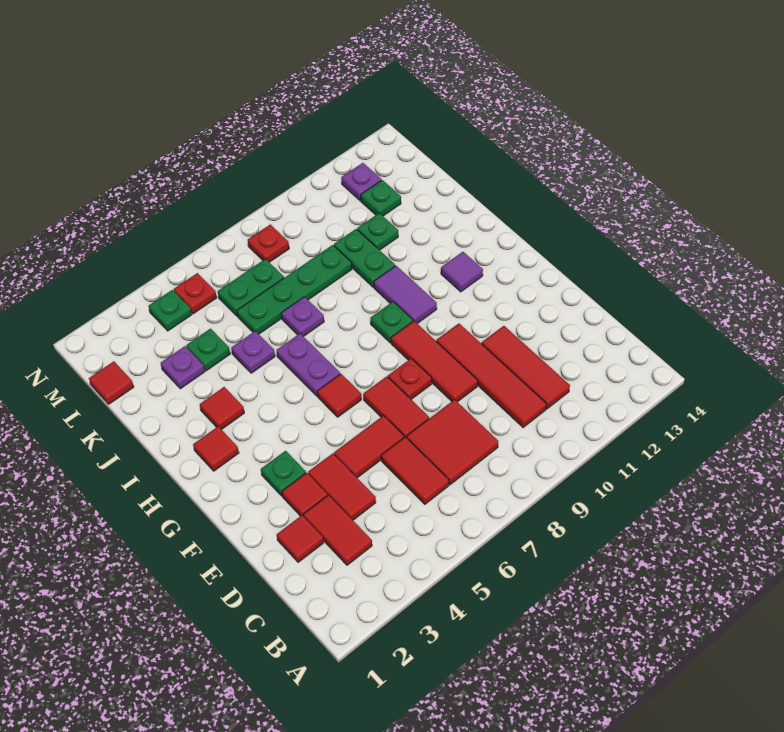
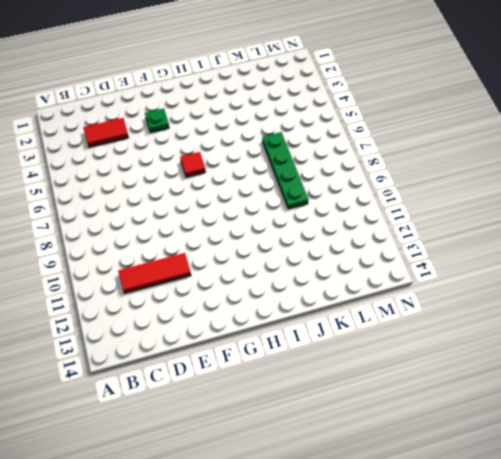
none -> red 1x2 tile [381,437,449,504]
none -> red 2x2 tile [407,400,499,485]
none -> red 1x4 tile [436,323,547,428]
none -> red 1x1 tile [277,515,324,562]

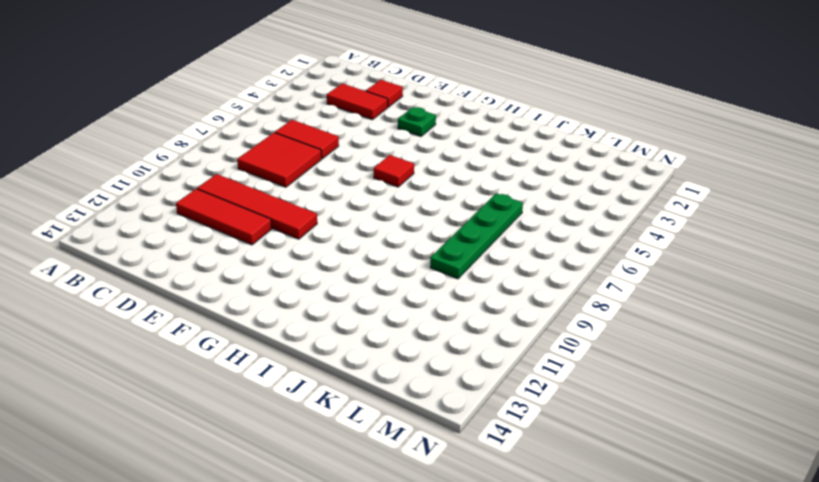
none -> red 1x2 tile [308,453,376,520]
none -> red 1x1 tile [282,473,328,516]
none -> red 1x2 tile [334,416,404,478]
none -> red 1x2 tile [363,376,429,438]

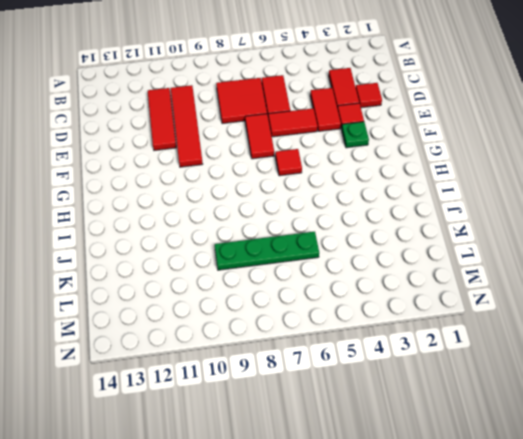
none -> red 1x3 tile [391,321,478,402]
none -> red 1x1 plate [388,358,432,399]
none -> red 1x1 tile [193,426,239,471]
none -> purple 1x2 plate [276,334,340,396]

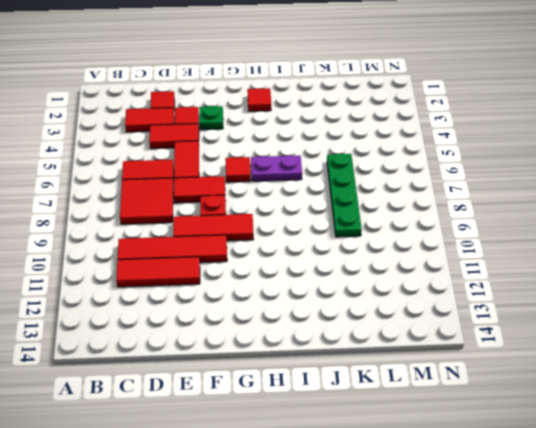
none -> green 1x1 plate [371,301,413,343]
none -> purple 1x2 tile [374,266,437,323]
none -> purple 1x1 tile [441,252,483,292]
none -> red 1x1 tile [200,387,244,430]

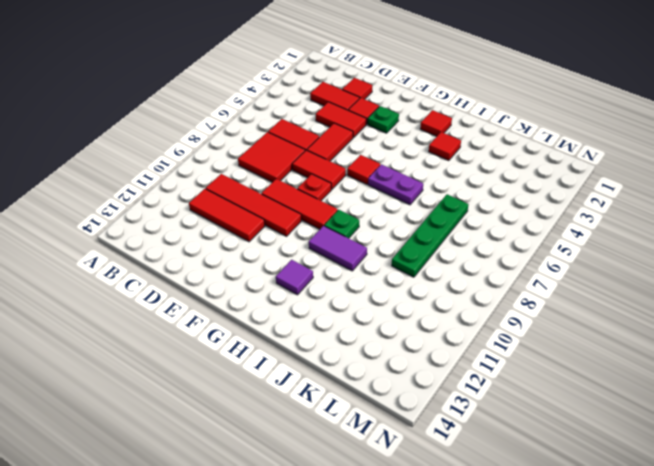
none -> purple 1x1 plate [231,331,275,373]
none -> purple 1x1 plate [281,297,324,337]
none -> green 1x2 plate [334,229,395,287]
none -> purple 1x1 plate [161,346,205,389]

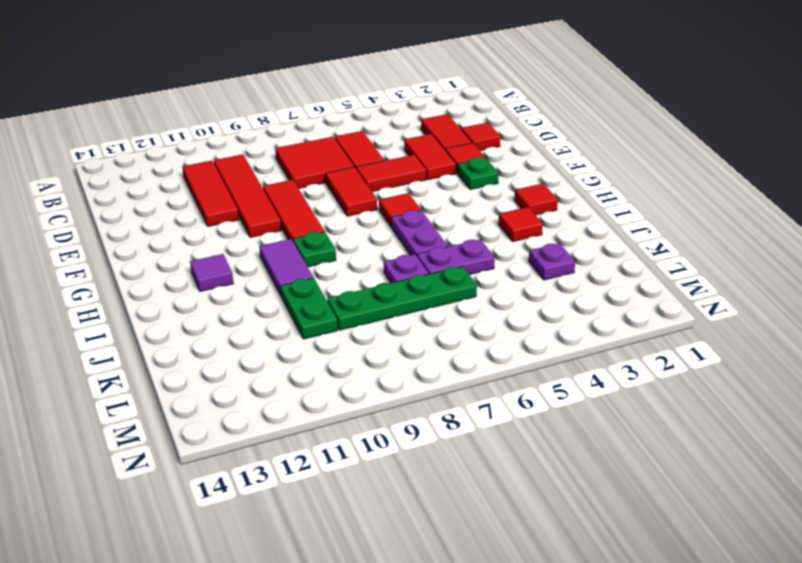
purple 1x2 plate [417,239,495,274] -> purple 1x1 plate [231,331,275,373]
none -> red 1x1 plate [388,358,432,399]
none -> green 1x1 plate [186,329,230,371]
none -> green 1x1 plate [357,213,398,250]
none -> red 1x1 tile [89,361,134,404]

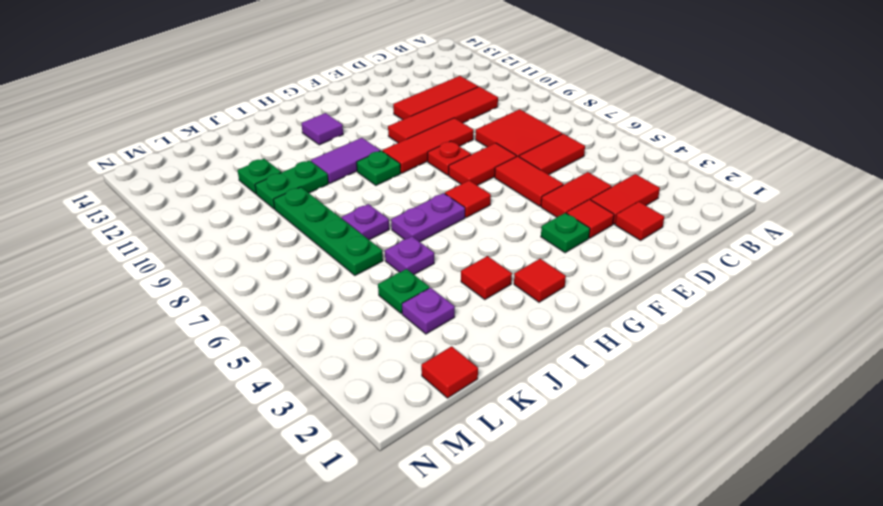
none -> green 1x2 plate [218,259,284,316]
none -> green 1x1 plate [361,180,401,216]
none -> green 1x1 plate [149,290,192,331]
none -> red 1x1 plate [174,273,217,314]

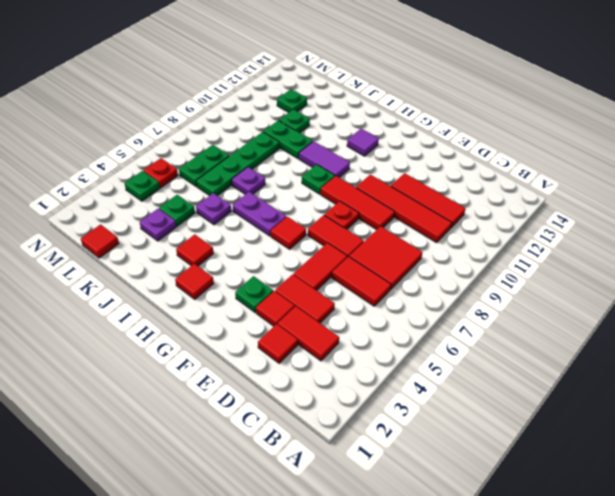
none -> red 1x1 plate [248,224,289,262]
none -> purple 1x1 plate [341,163,381,201]

